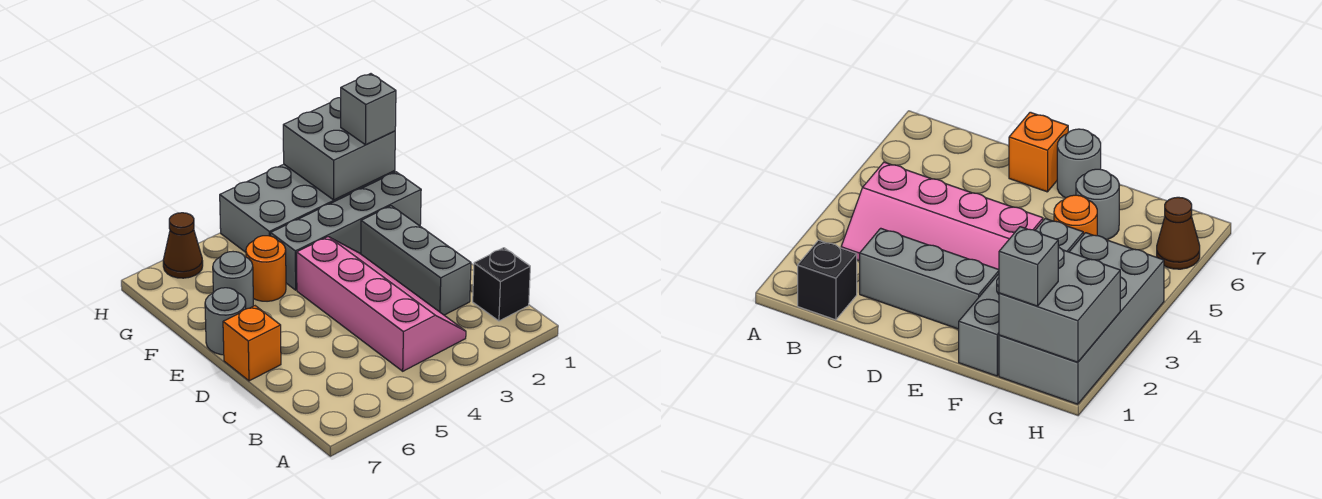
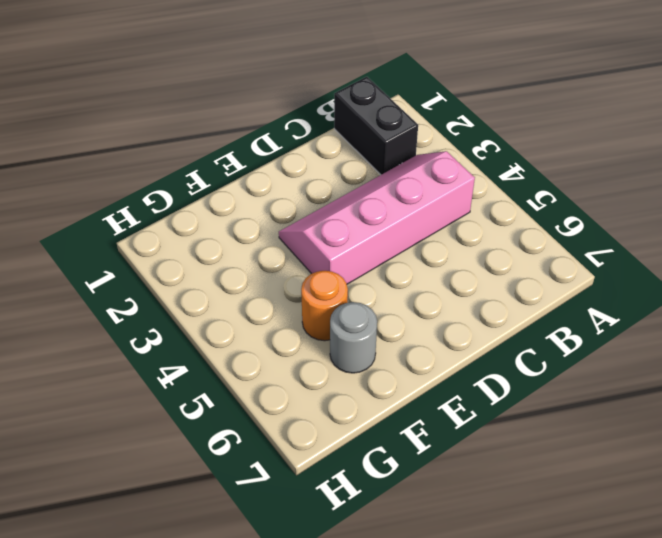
black 1x2 brick [334,77,418,175] -> black 1x1 brick [473,248,530,321]
none -> grey 1x3 brick [361,206,471,315]
none -> orange 1x1 brick [223,306,281,381]
none -> grey 1x1 round brick [205,288,246,355]

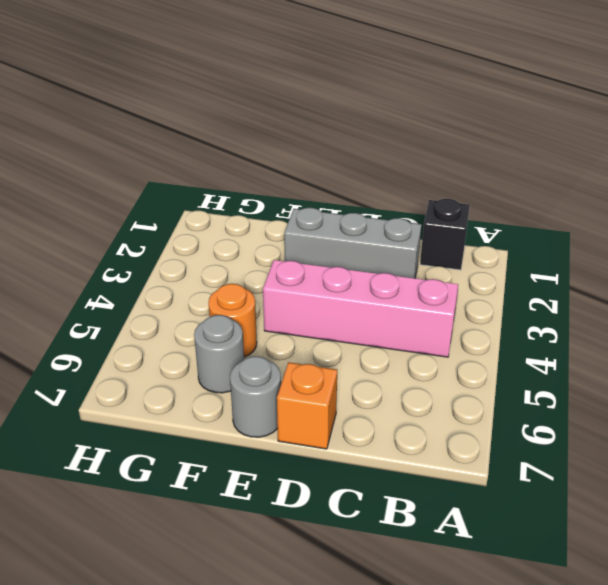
none -> grey 1x4 brick [271,172,421,290]
none -> grey 2x4 brick [220,164,395,252]
none -> brown 1x1 cone [163,213,203,278]

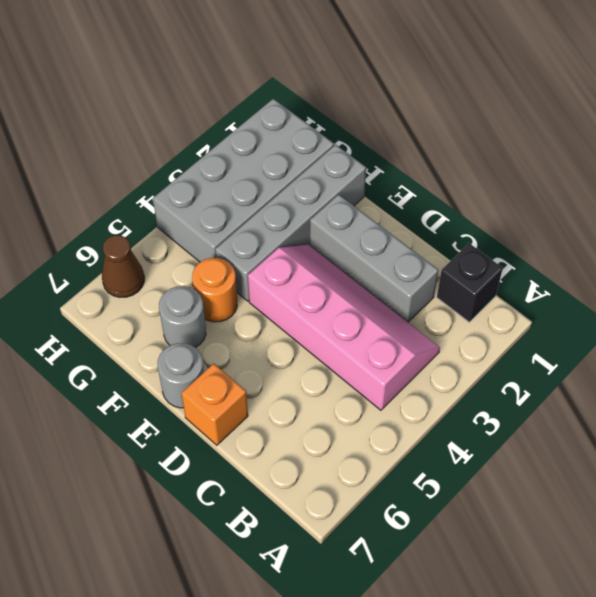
none -> grey 2x2 brick [283,98,395,200]
none -> grey 1x1 brick [341,74,396,145]

